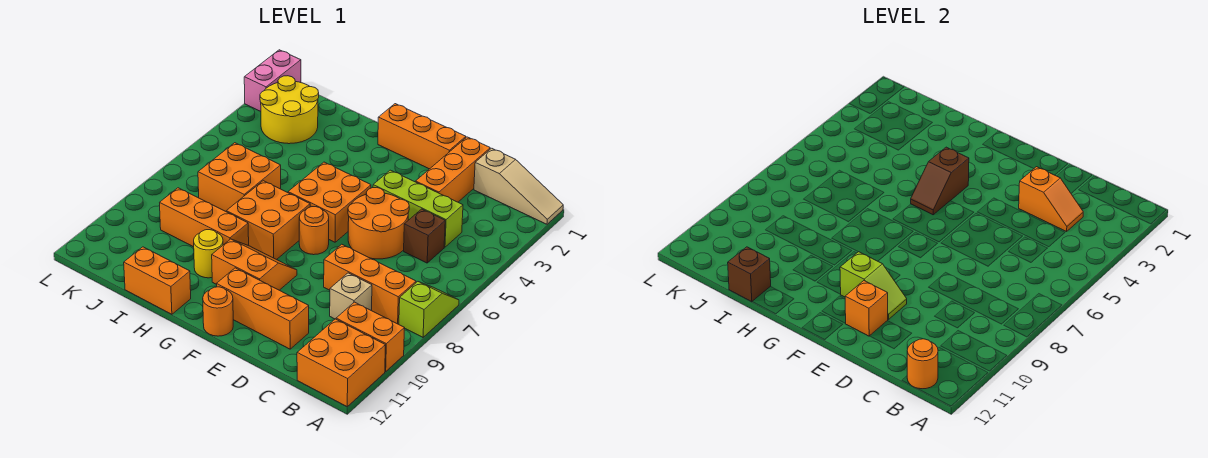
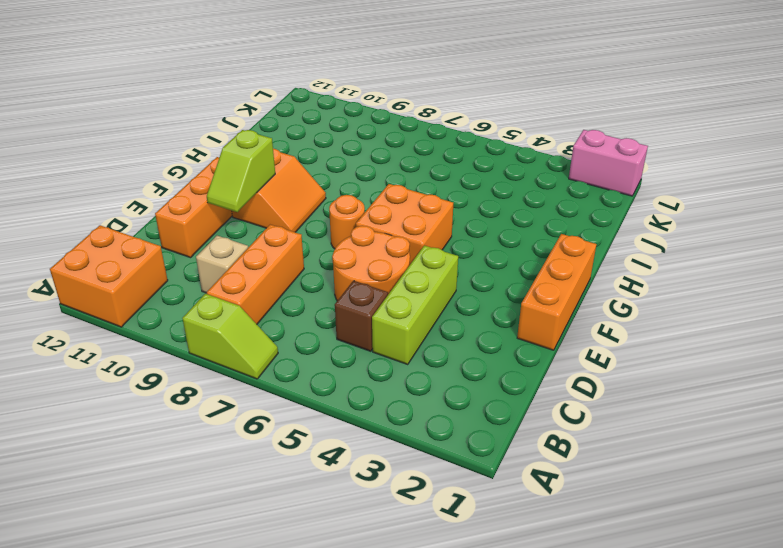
none -> tan 1x3 slope [474,148,563,224]
none -> orange 1x2 brick [336,302,404,372]
none -> orange 1x3 brick [416,137,490,202]

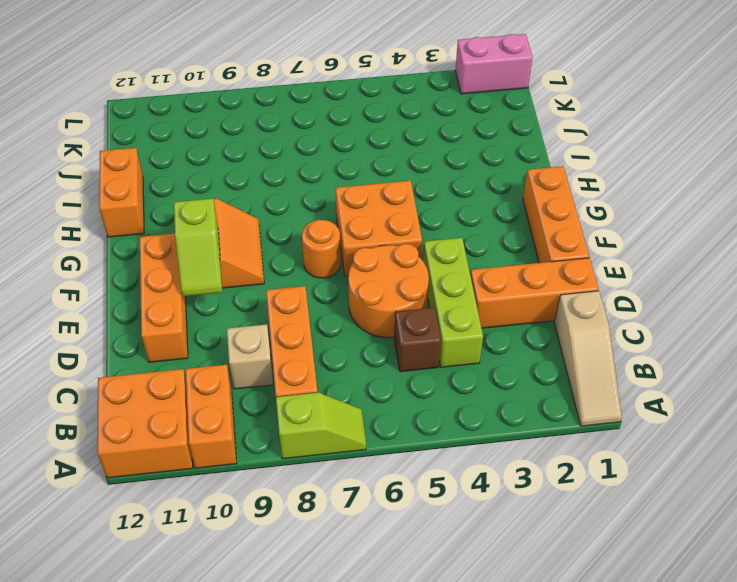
none -> orange 1x1 round brick [203,287,233,336]
none -> orange 2x2 brick [226,181,310,260]
none -> orange 1x3 brick [160,188,249,247]

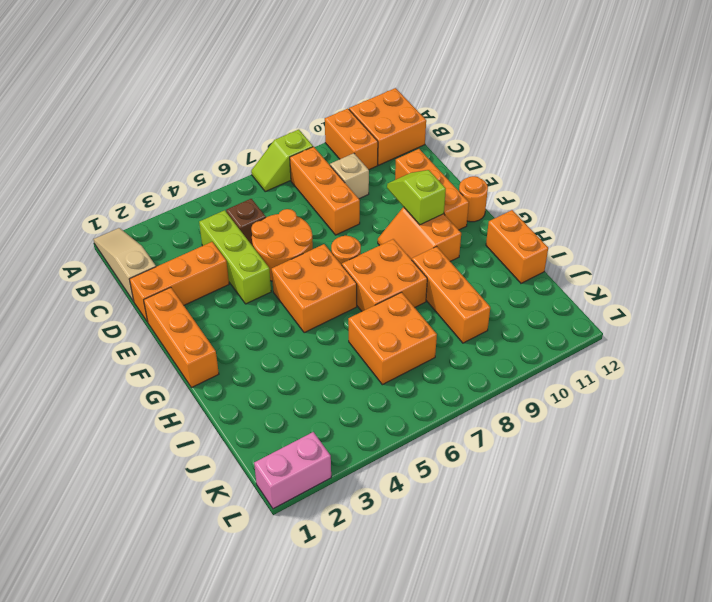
none -> yellow 1x1 round brick [194,230,223,278]
none -> yellow 2x2 round brick [260,76,319,144]
none -> orange 1x1 round brick [907,339,938,389]

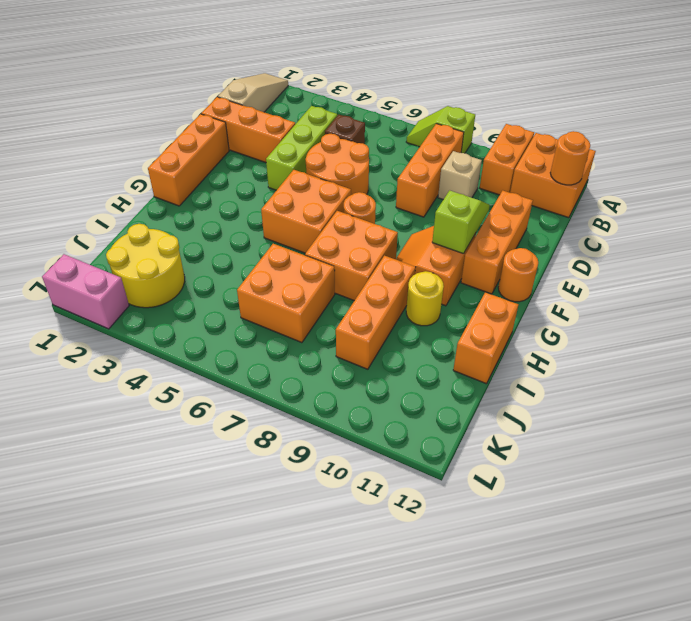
none -> orange 1x2 slope [1019,167,1083,232]
none -> orange 1x1 brick [845,281,888,336]
none -> brown 1x2 slope [911,147,969,215]

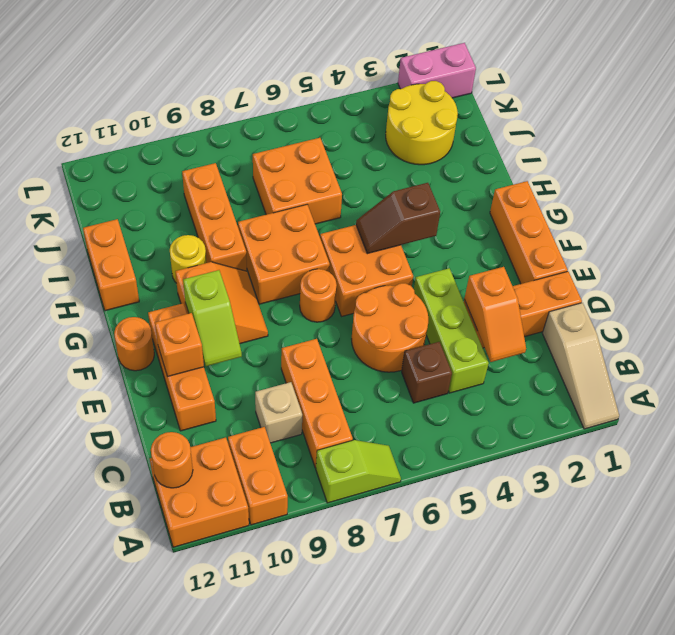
none -> brown 1x1 brick [728,247,771,302]

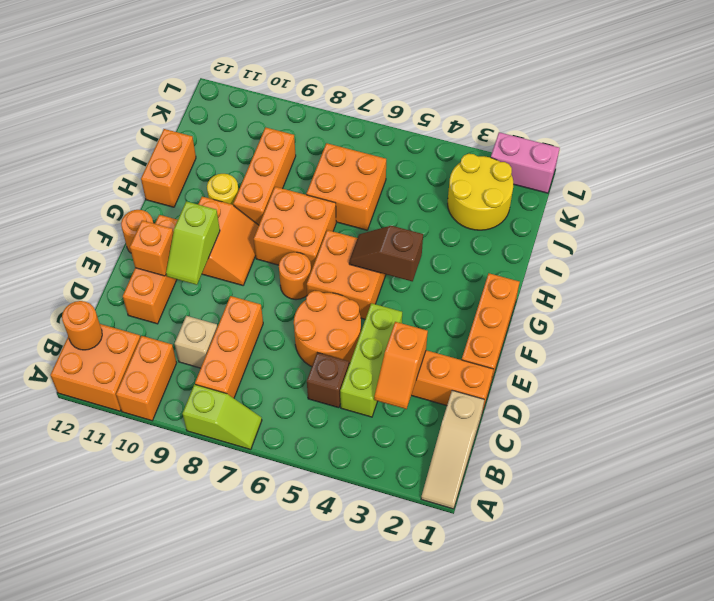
none -> brown 1x1 brick [728,247,771,302]

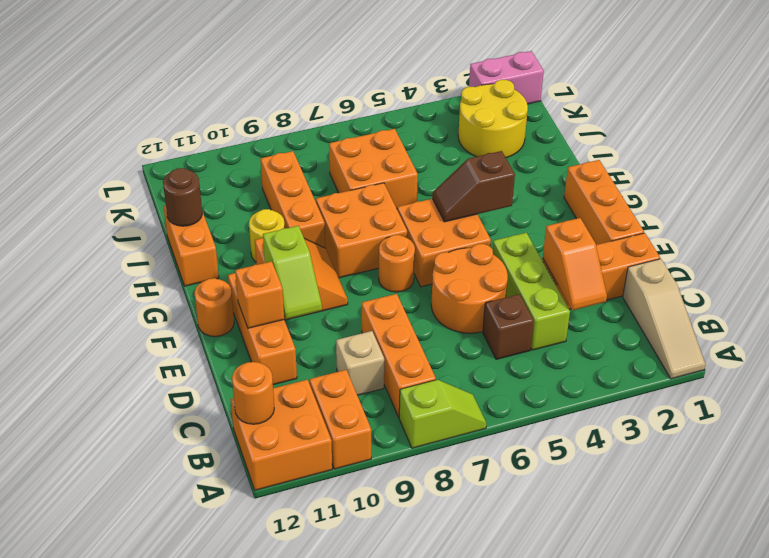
brown 1x1 round brick [163,168,202,226] -> brown 1x1 brick [728,247,771,302]

